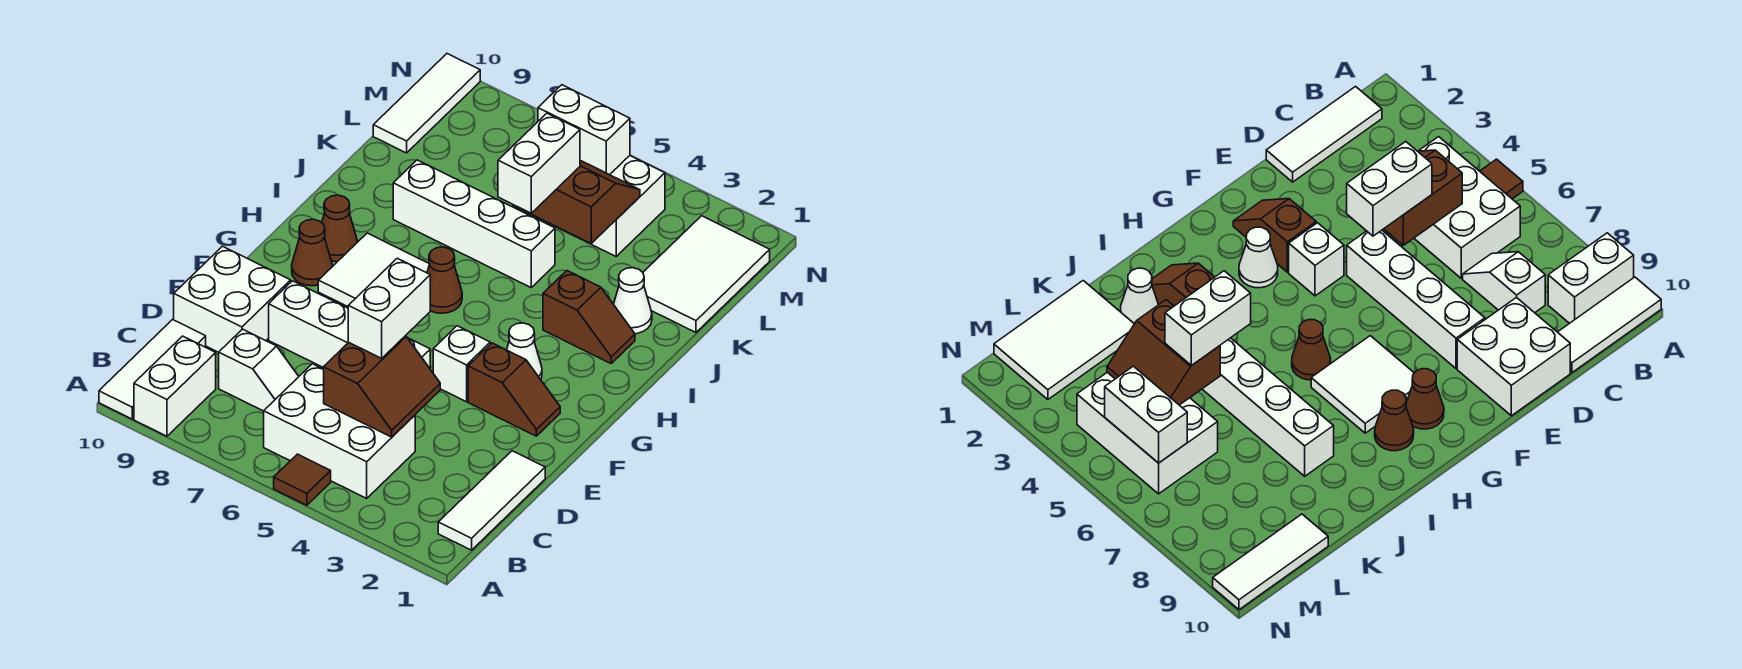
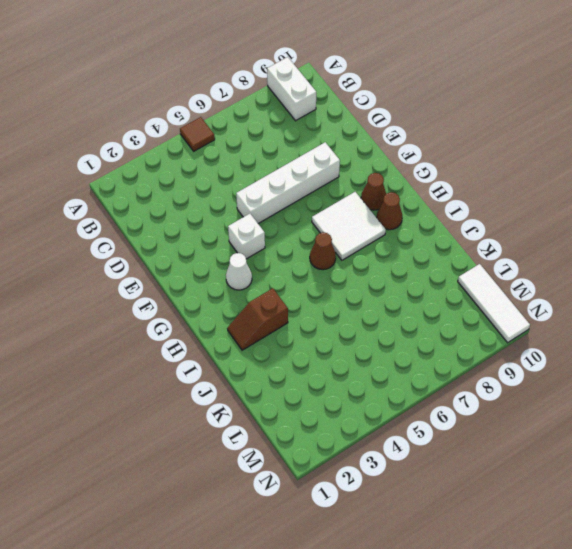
none -> white 1x3 tile [99,320,206,419]
none -> white 1x3 tile [438,451,545,550]
none -> white 2x3 brick [264,364,415,498]

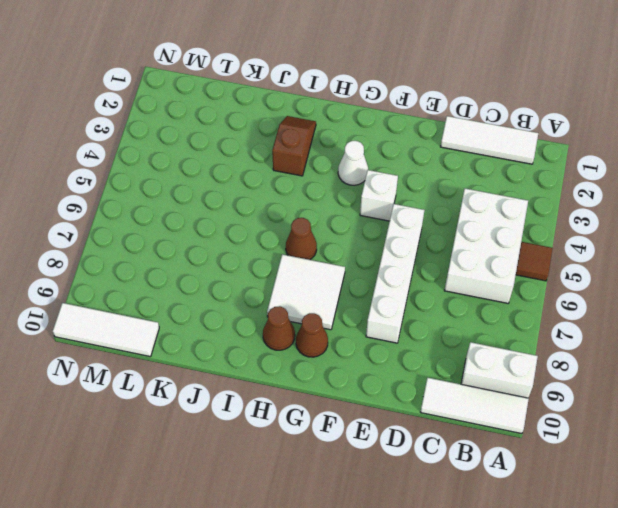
none -> white 1x2 slope [219,329,299,411]
none -> white 2x2 brick [174,246,291,352]
none -> brown 1x2 slope [468,343,560,436]

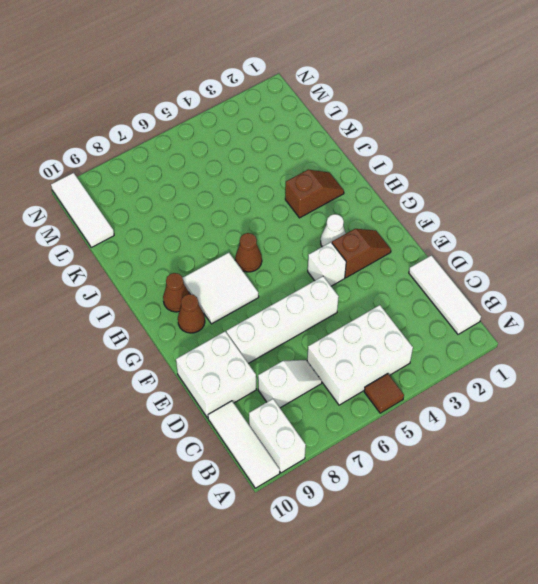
none -> white 1x1 cone [614,268,652,334]
none -> white 1x4 brick [393,160,555,287]
none -> white 2x3 tile [643,216,770,332]

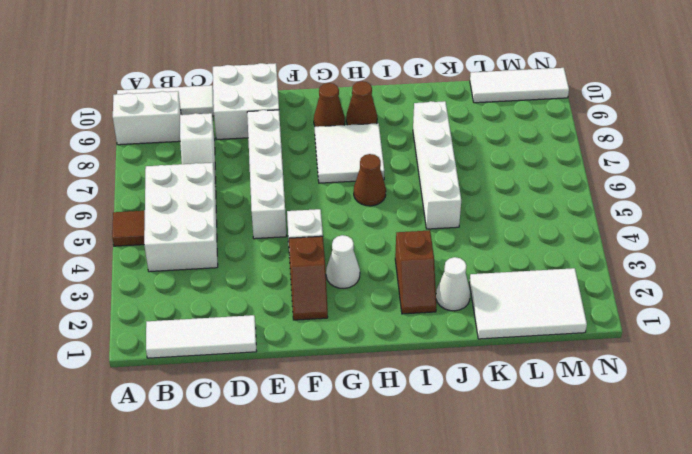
none -> white 2x3 brick [513,156,665,256]
none -> brown 2x2 slope [324,336,440,437]
none -> brown 2x2 slope [524,160,640,243]

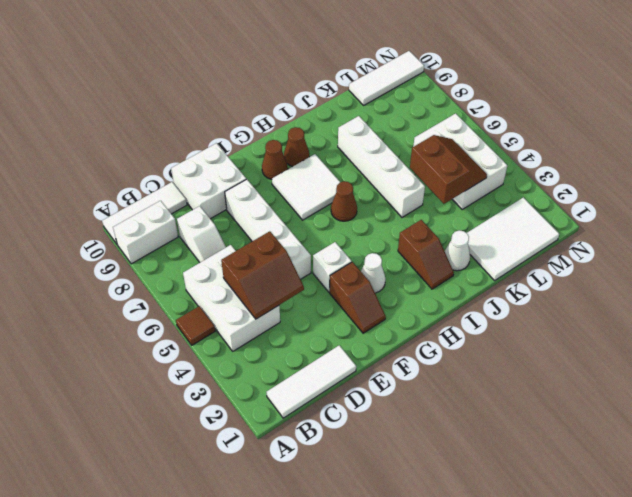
none -> white 1x2 brick [538,85,630,175]
none -> white 1x2 brick [348,258,430,358]
none -> white 1x2 brick [498,113,580,213]

